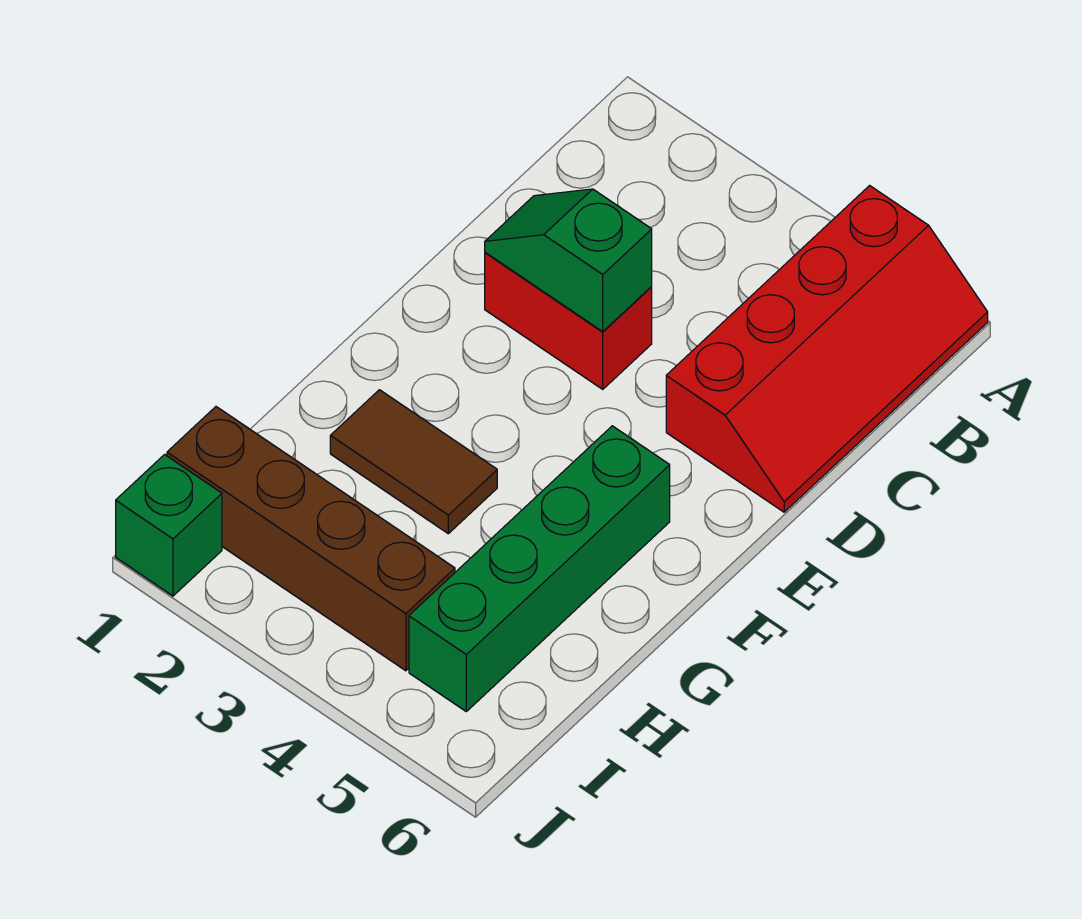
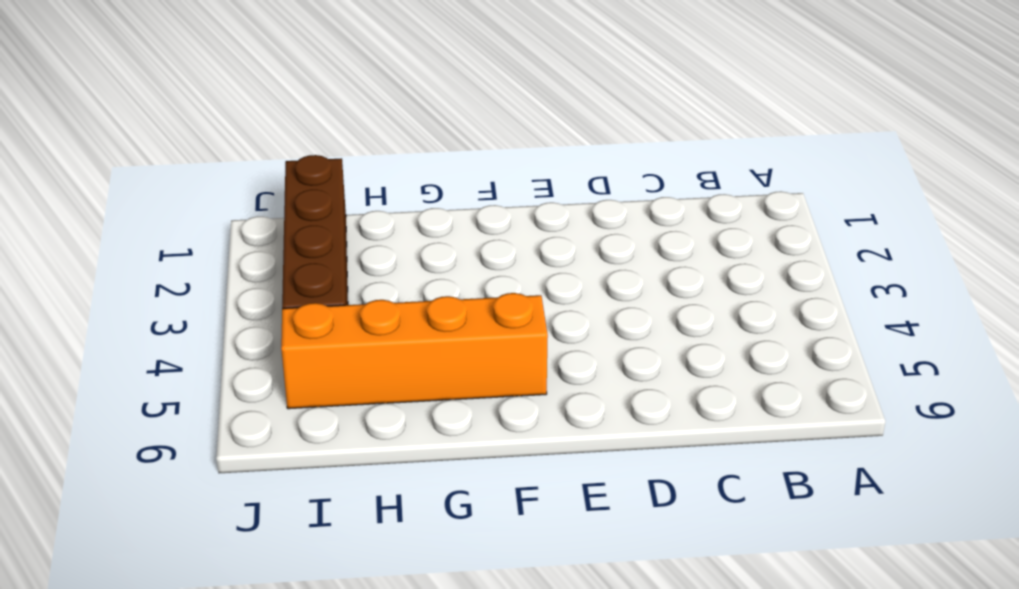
orange 1x4 brick [281,293,548,409] -> green 1x4 brick [409,426,670,711]
none -> red 2x4 slope [666,186,988,512]
none -> red 1x2 brick [485,252,652,389]

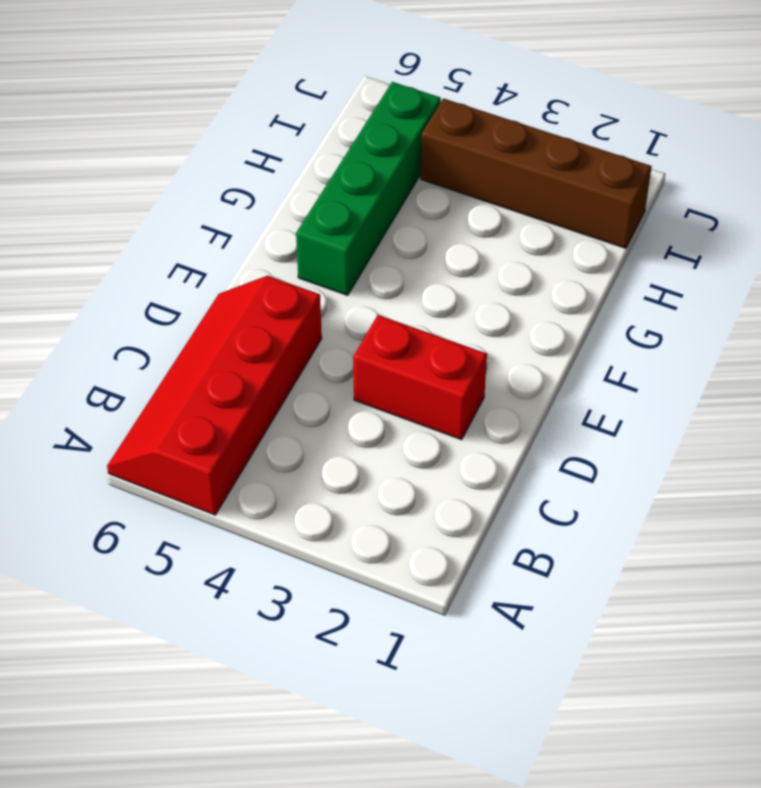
none -> brown 1x2 tile [330,390,497,534]
none -> green 1x1 brick [116,455,222,596]

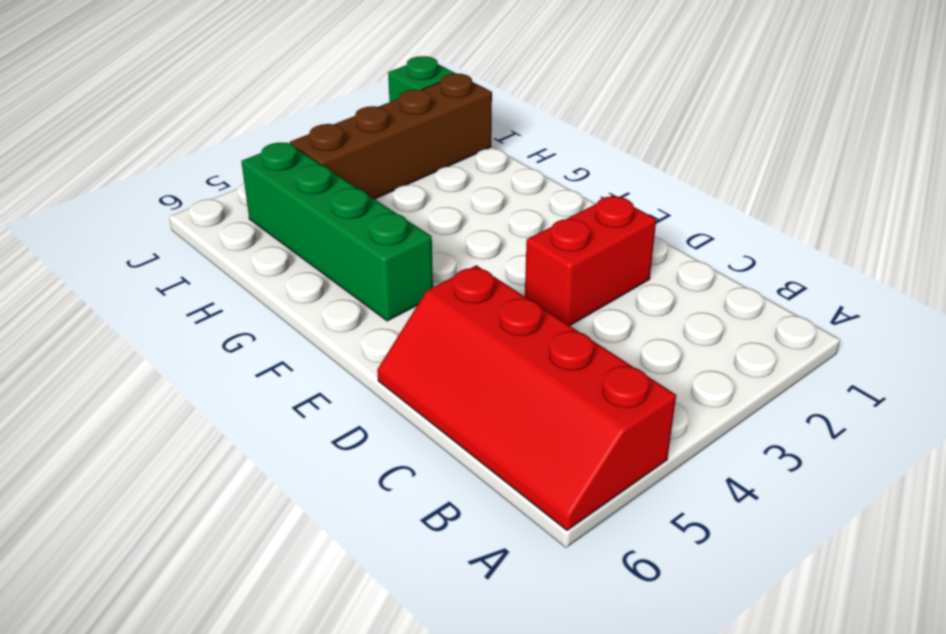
none -> brown 1x2 tile [330,390,497,534]
none -> green 1x2 slope [485,189,652,332]

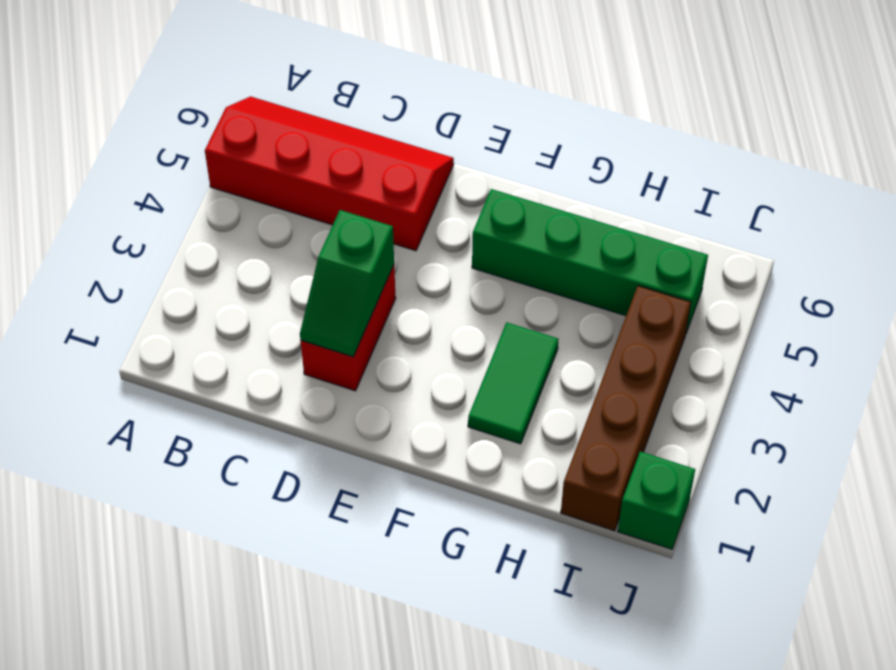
green 1x2 tile [468,322,559,444] -> brown 1x2 tile [330,390,497,534]

